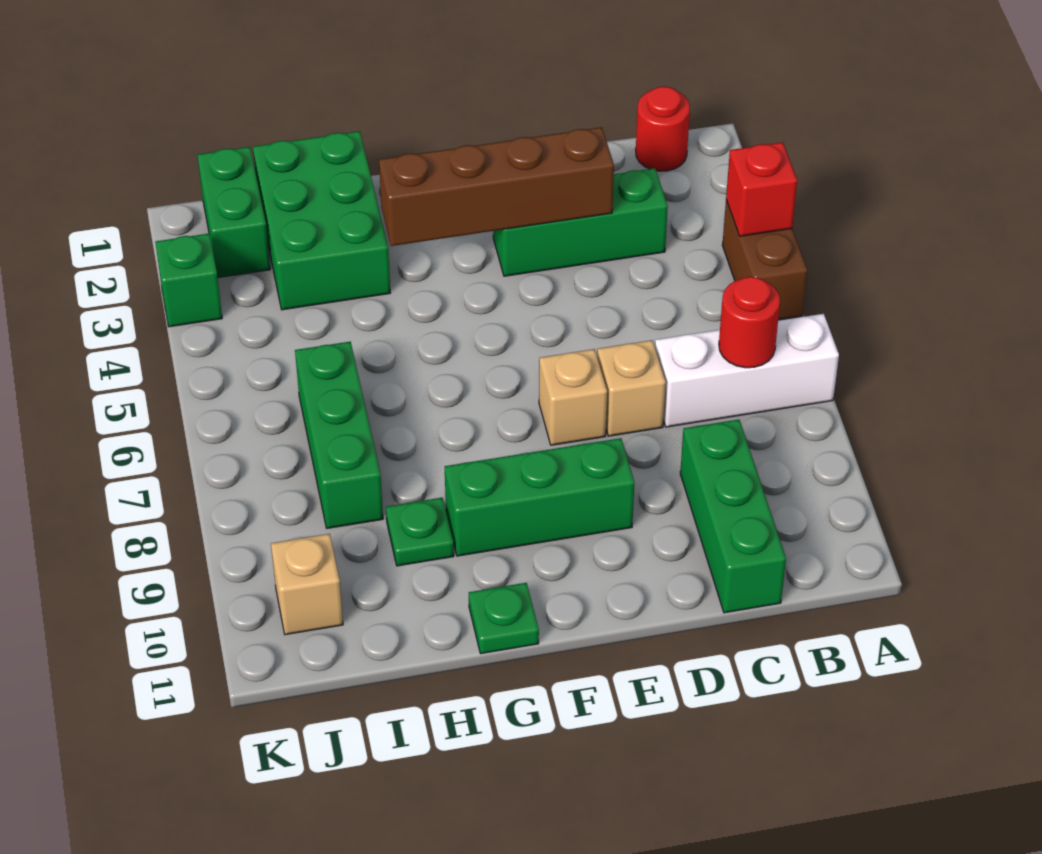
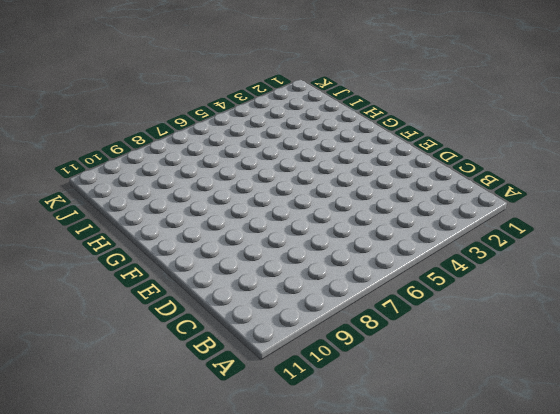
none -> brown 1x2 brick [722,200,807,320]
none -> white 1x3 brick [655,314,839,427]
none -> red 1x1 round brick [636,86,690,171]

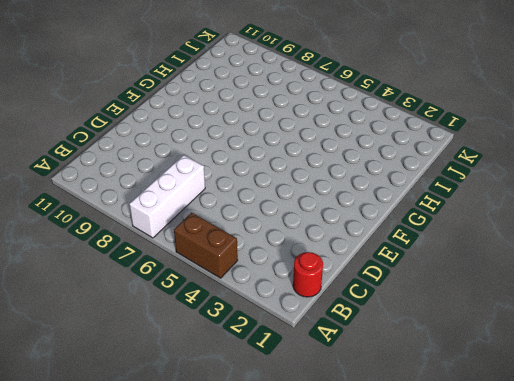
none -> green 1x3 brick [493,168,668,276]
none -> green 1x3 brick [680,420,786,613]
none -> tan 1x1 brick [597,340,666,436]

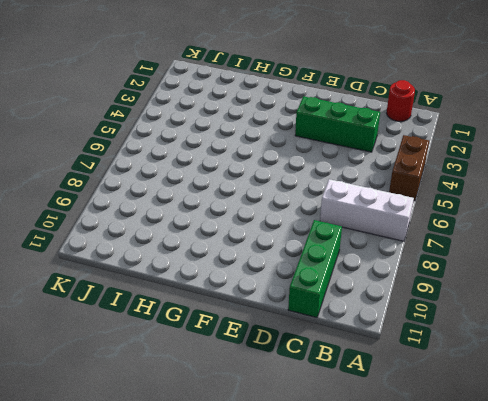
none -> tan 1x1 brick [597,340,666,436]
none -> tan 1x1 brick [539,349,607,445]
none -> green 1x3 brick [445,438,634,556]

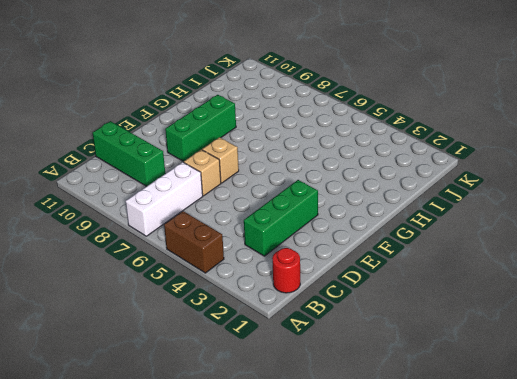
none -> green 1x1 plate [469,583,539,654]
none -> green 2x3 brick [253,131,390,310]
none -> green 1x1 plate [386,498,454,566]

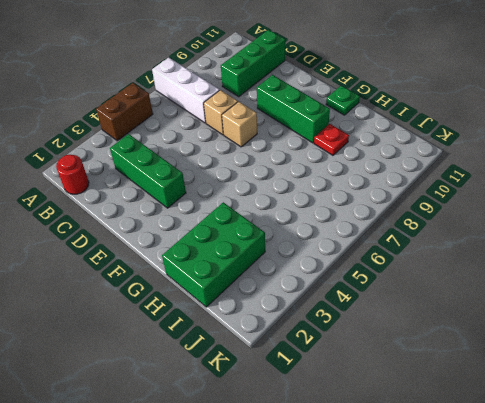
red 1x1 plate [314,124,349,155] -> green 1x1 plate [386,498,454,566]
none -> green 1x3 brick [295,342,383,528]
none -> green 1x2 brick [198,147,270,278]
none -> tan 1x1 brick [271,534,343,635]

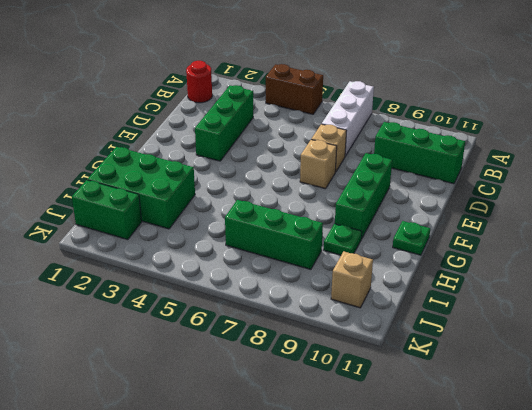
none -> green 1x1 brick [155,234,222,327]
none -> red 1x1 brick [726,142,797,236]
none -> red 1x1 round brick [719,277,780,368]

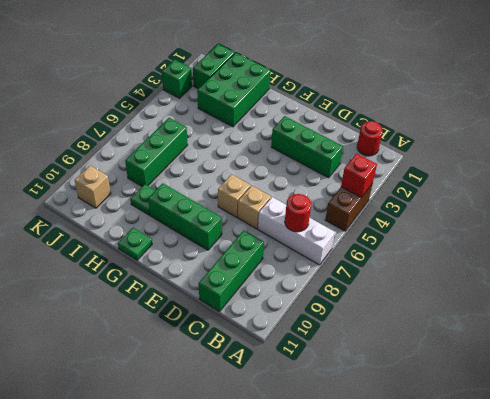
none -> brown 1x4 brick [379,127,614,246]

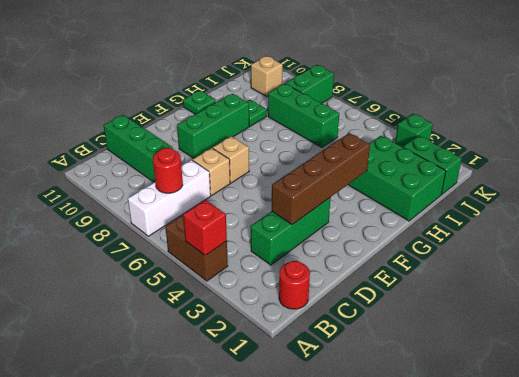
green 1x2 brick [285,65,334,103] -> none

